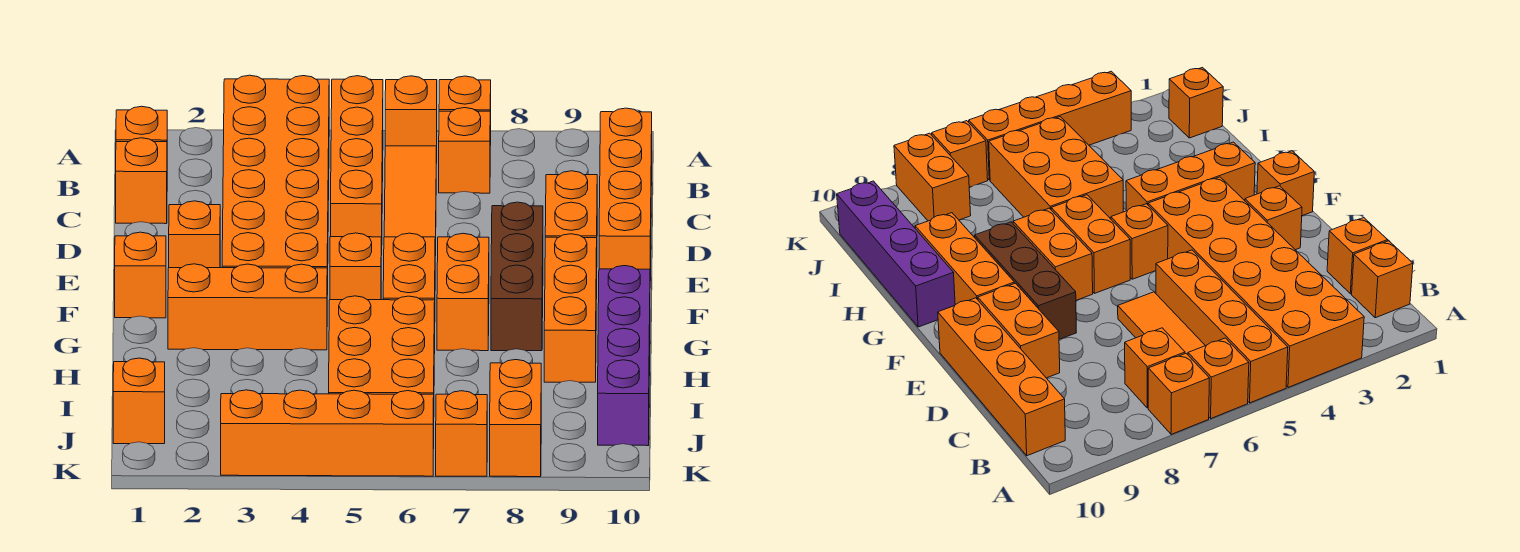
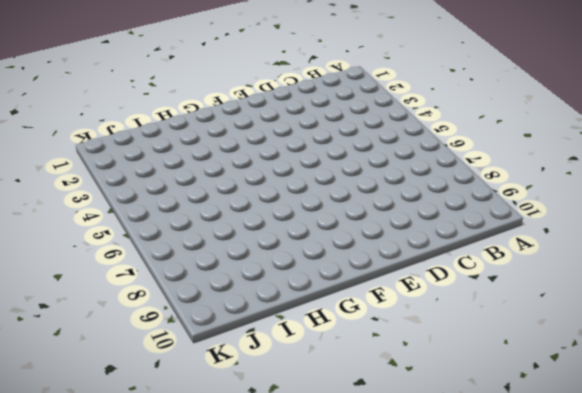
none -> orange 2x6 brick [222,75,329,295]
none -> orange 1x4 brick [331,76,383,255]
none -> orange 1x1 brick [385,76,437,146]

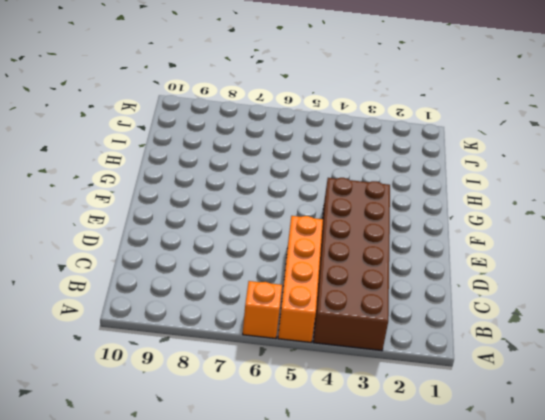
brown 2x6 brick [313,178,390,351] -> orange 2x6 brick [222,75,329,295]
none -> orange 1x1 brick [439,76,491,145]
none -> orange 1x1 brick [116,106,167,142]
none -> orange 1x3 tile [384,146,437,256]

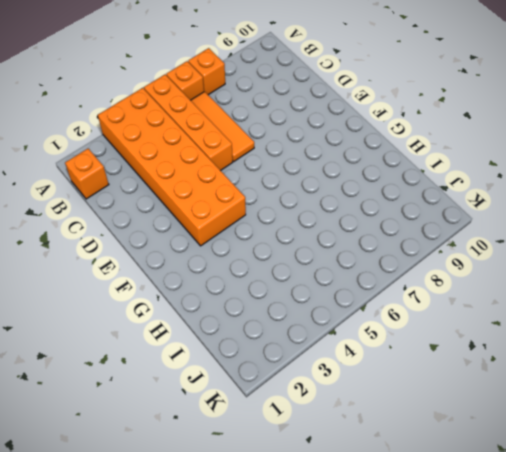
none -> orange 1x1 brick [439,108,490,193]
none -> orange 1x4 brick [599,108,652,281]
none -> orange 1x1 brick [116,138,167,224]

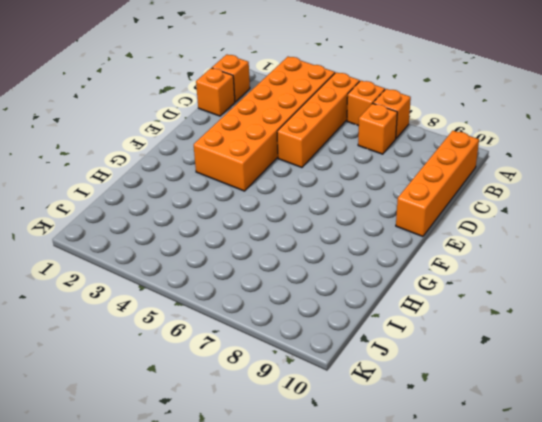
none -> orange 1x3 tile [384,146,437,256]
none -> orange 1x2 brick [545,171,597,238]
none -> orange 1x1 brick [169,201,220,268]

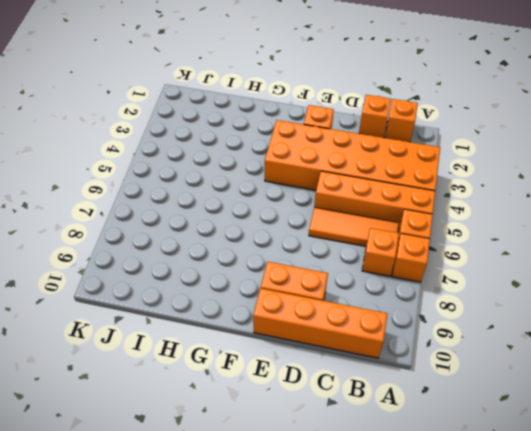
none -> brown 1x3 brick [491,202,543,351]
none -> orange 1x1 brick [115,232,166,318]
none -> orange 1x1 brick [330,233,381,300]

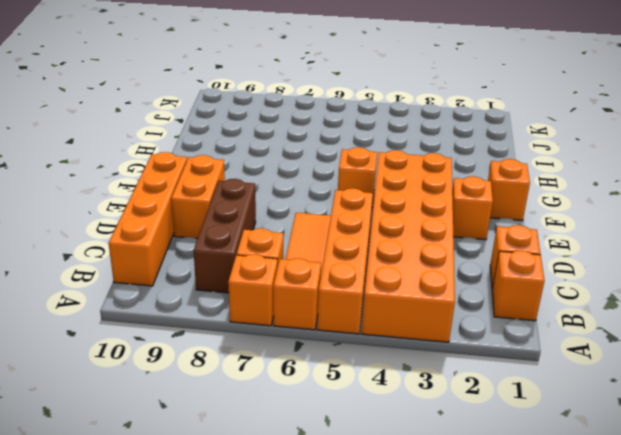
brown 1x3 brick [194,179,256,293] -> brown 1x3 brick moved to [491,202,543,351]
none -> orange 1x2 brick [383,233,435,300]
none -> orange 1x2 brick [437,233,489,351]
none -> orange 1x3 brick [544,234,597,382]

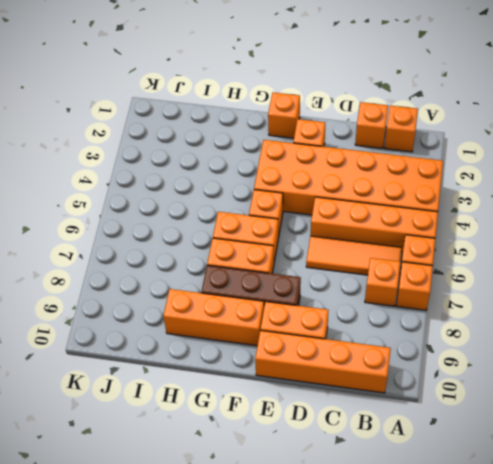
none -> orange 1x3 brick [168,264,327,350]
none -> purple 1x4 brick [598,266,650,446]
none -> orange 2x3 brick [329,296,435,394]

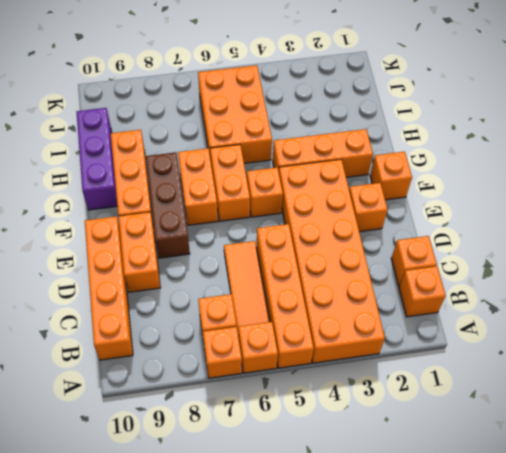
purple 1x3 brick [77,108,117,210] -> purple 1x4 brick [598,266,650,446]
none -> orange 1x1 brick [113,358,165,444]
none -> orange 1x2 brick [490,360,541,477]
none -> orange 1x4 brick [221,390,434,476]

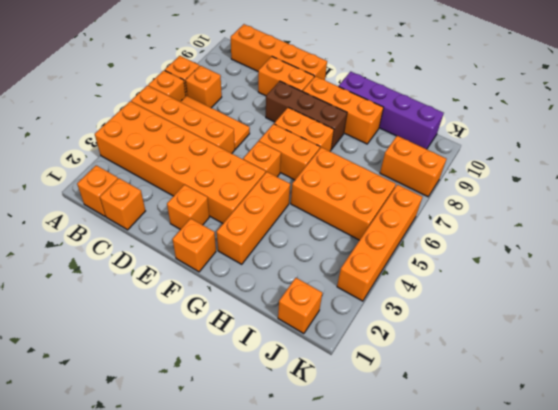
none -> orange 1x1 brick [436,391,487,476]

